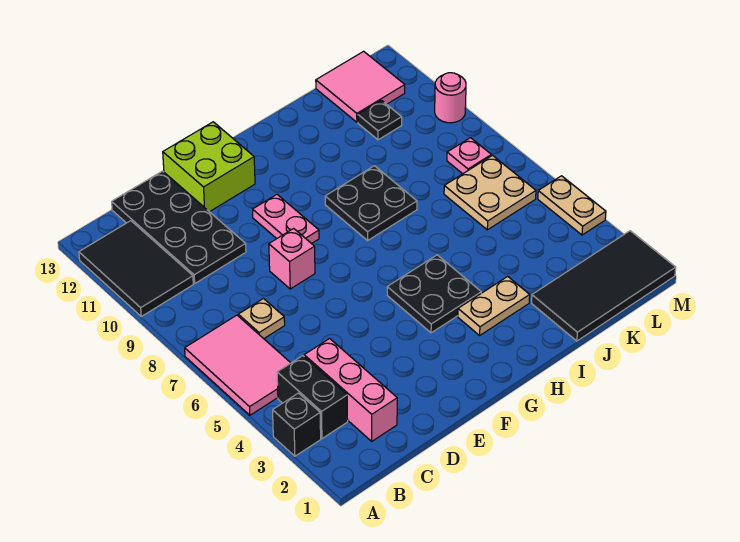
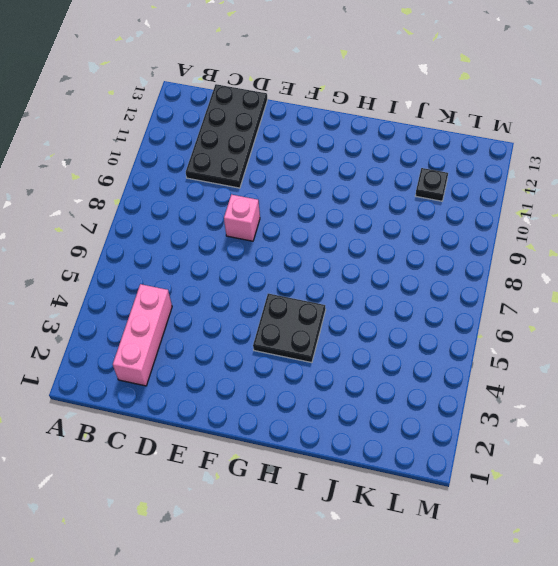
none -> black 1x1 brick [273,393,321,456]
none -> pink 2x3 tile [185,315,290,415]
none -> black 2x3 tile [79,221,193,316]

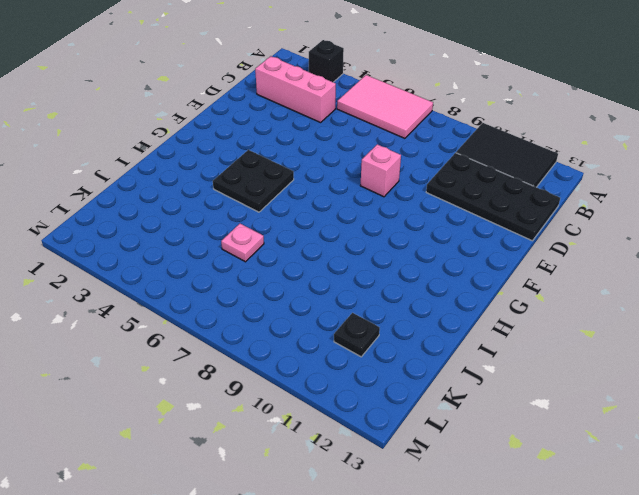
pink 1x1 plate [221,224,264,262] -> pink 1x1 plate moved to [447,138,491,174]
none -> black 1x2 brick [277,356,348,438]
none -> tan 1x1 plate [238,299,285,339]
none -> lime 2x2 brick [163,122,255,212]

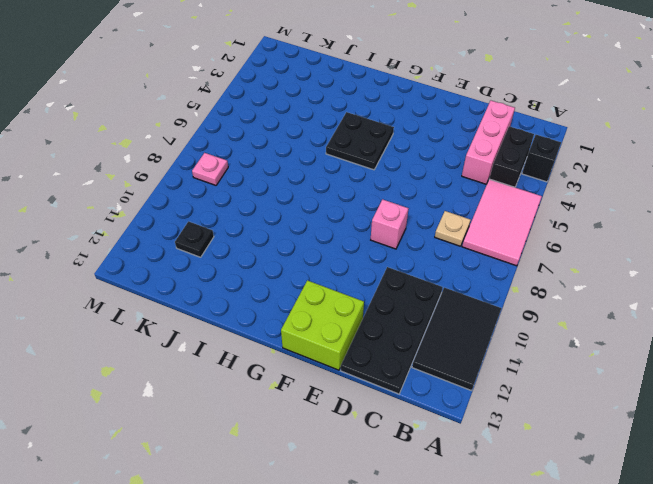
none -> pink 1x2 plate [253,194,319,244]
none -> tan 1x2 plate [458,276,530,335]
none -> black 2x2 plate [325,166,417,240]

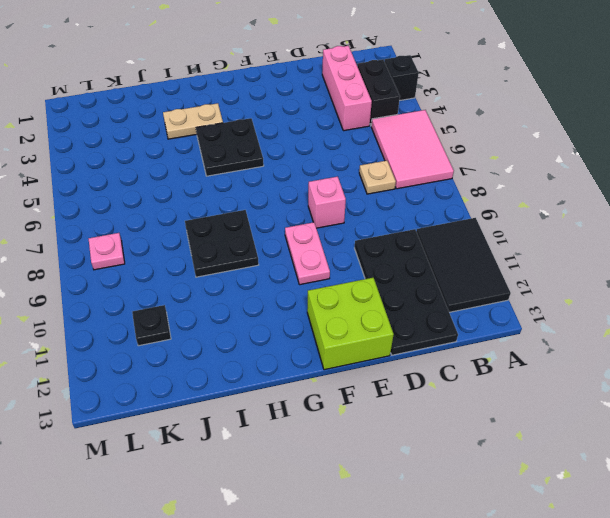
none -> black 2x4 tile [532,231,676,341]
none -> tan 2x2 plate [444,156,536,230]
none -> pink 2x2 tile [316,51,405,122]

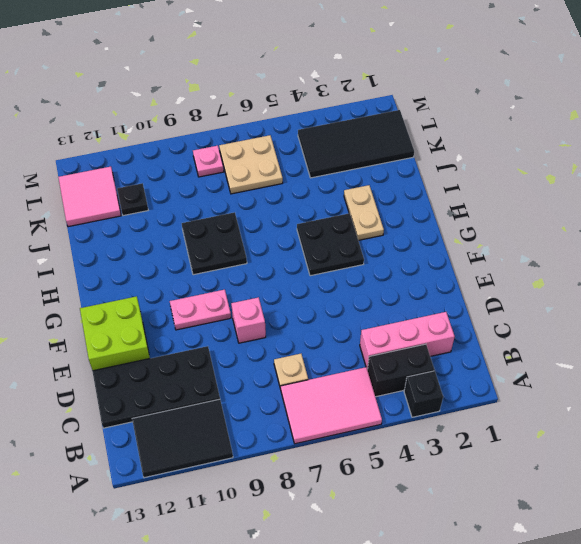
black 2x4 tile [298,110,414,178] -> black 2x4 tile turned to [532,231,676,341]
none -> tan 1x2 plate [538,176,606,235]
none -> pink 1x1 round brick [435,73,466,123]

